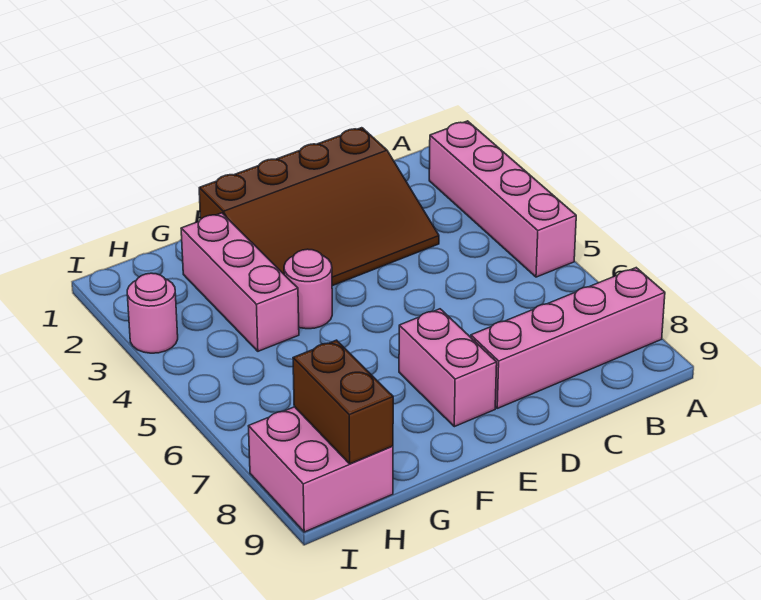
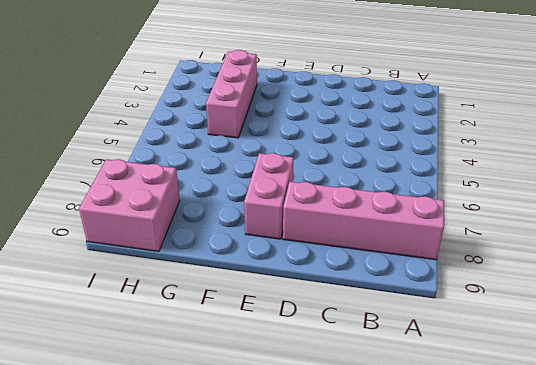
none -> pink 1x4 brick [429,121,576,277]
none -> brown 3x4 slope [199,128,439,286]

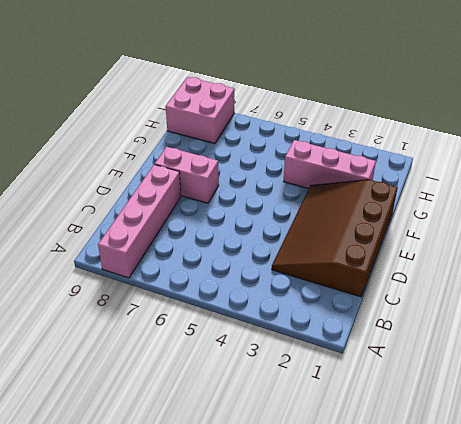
none -> pink 1x4 brick [429,121,576,277]
none -> pink 1x1 round brick [284,249,332,329]

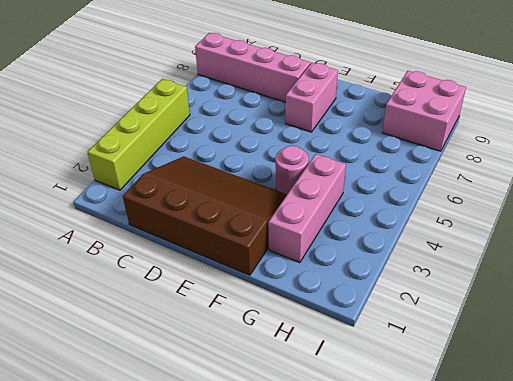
lime 1x4 brick [87,79,190,190] -> pink 1x4 brick [429,121,576,277]
none -> pink 1x1 round brick [127,273,178,353]
none -> brown 1x2 brick [293,340,393,464]

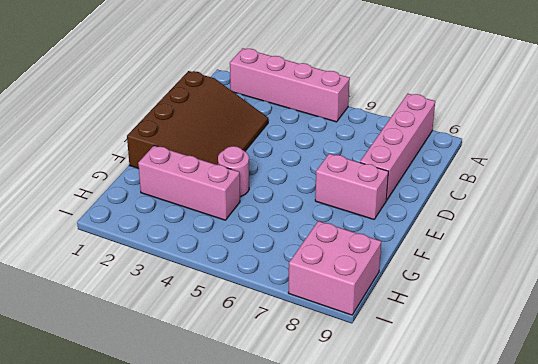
none -> pink 1x1 round brick [127,273,178,353]
none -> brown 1x2 brick [293,340,393,464]

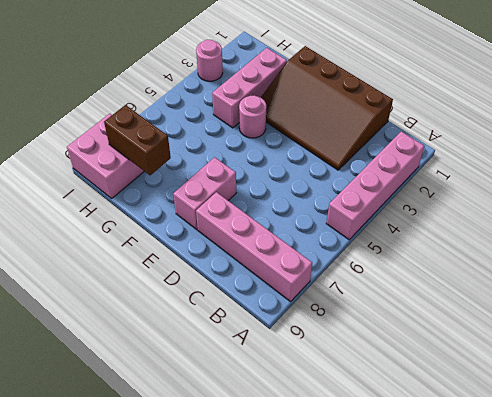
brown 1x2 brick [104,105,171,175] -> brown 1x2 brick turned to [293,340,393,464]

